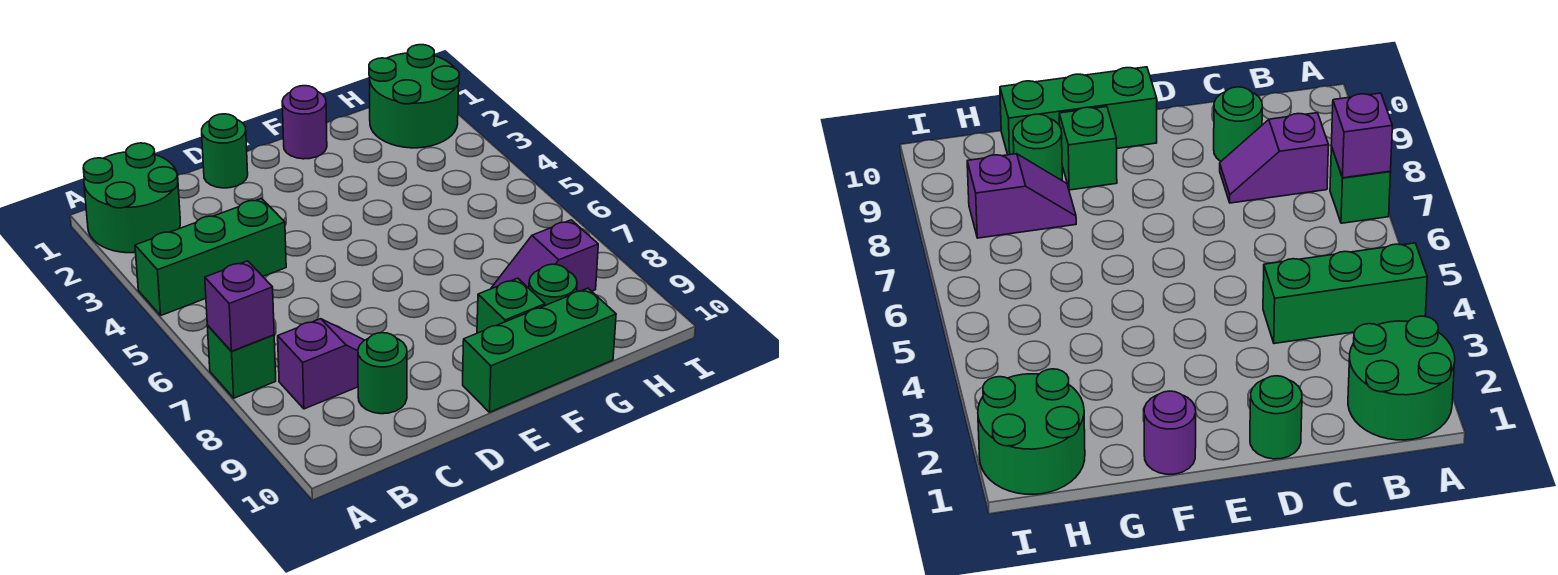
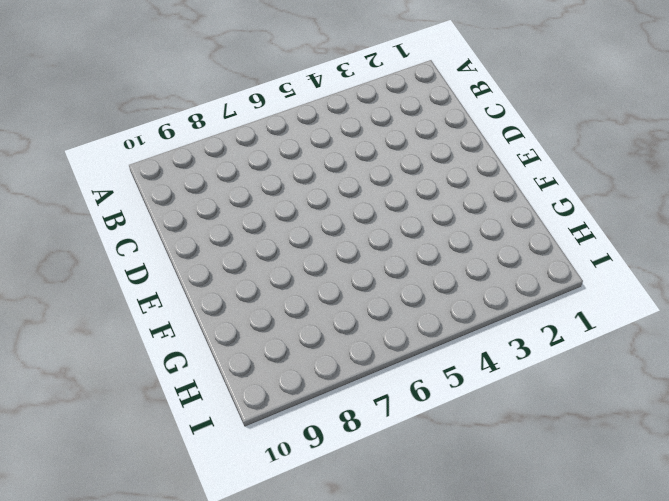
none -> green 2x2 round brick [83,143,180,253]
none -> green 1x3 brick [135,198,286,315]
none -> green 1x1 brick [207,326,276,398]

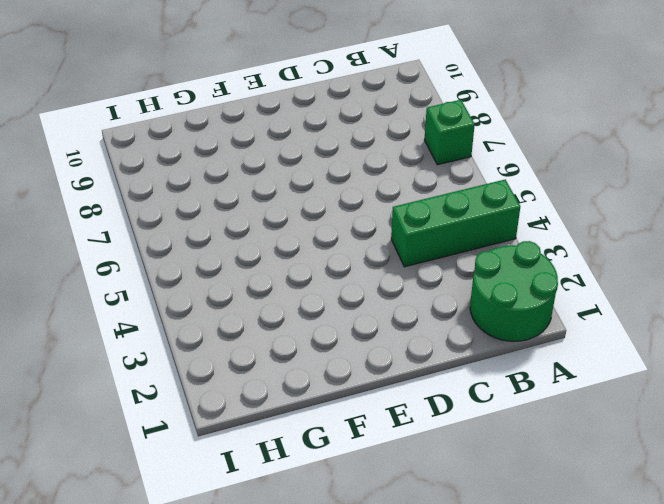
none -> purple 1x2 slope [278,319,364,409]
none -> green 1x1 round brick [358,333,407,414]
none -> green 1x1 round brick [202,114,248,188]

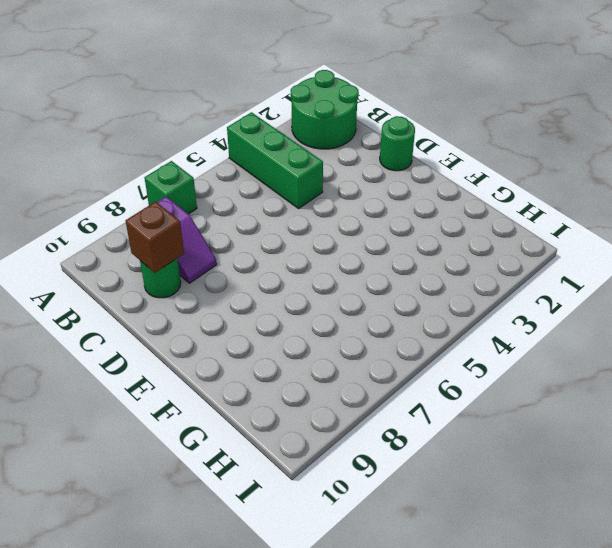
brown 1x1 brick [126,202,184,273] -> none
none -> green 1x3 brick [463,288,616,412]
none -> purple 1x1 round brick [282,86,327,159]
none -> green 1x1 brick [477,278,545,333]

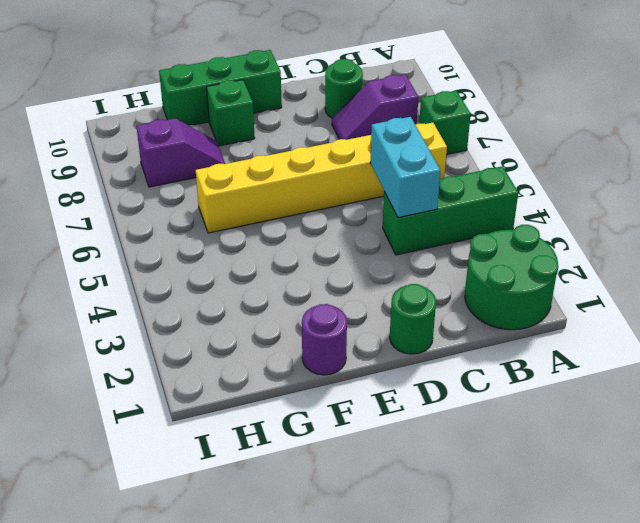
yellow 1x6 brick [196,123,447,233] -> none
cyan 1x2 brick [370,117,440,218] -> none
none -> green 1x1 round brick [529,264,577,305]
none -> green 2x2 round brick [369,45,459,148]
none -> purple 1x1 brick [205,261,274,351]

